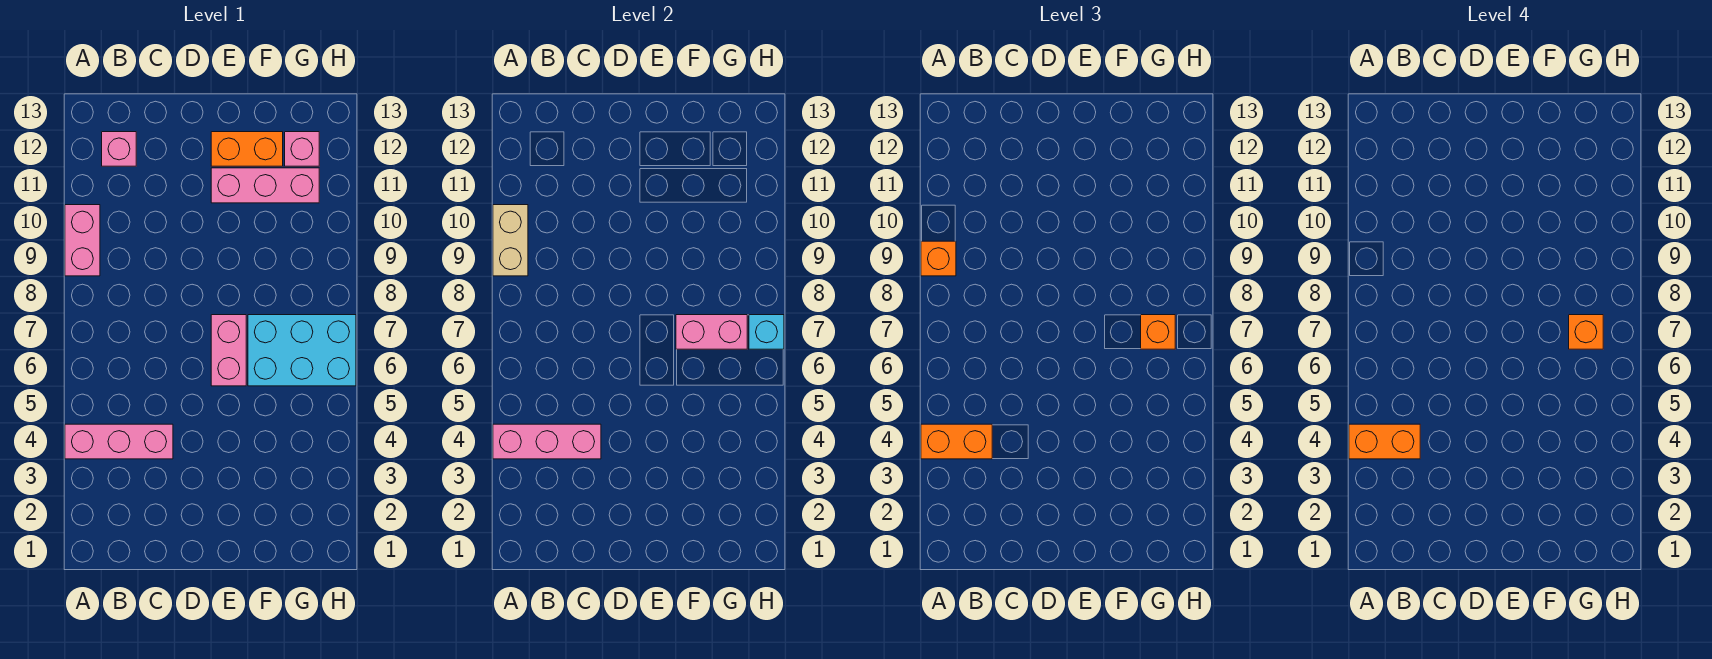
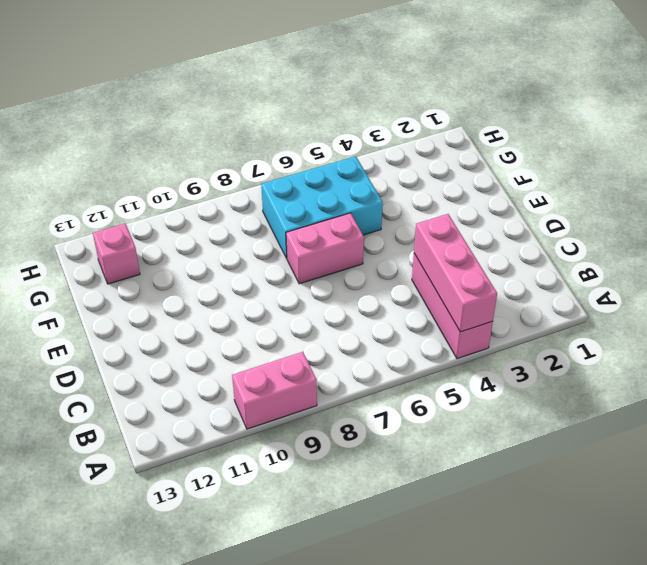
cyan 2x3 brick [261,156,383,258] -> cyan 2x3 brick turned to [248,315,356,386]
none -> pink 1x1 brick [102,132,136,166]
none -> pink 1x3 brick [211,168,319,203]
none -> orange 1x2 brick [211,132,283,166]

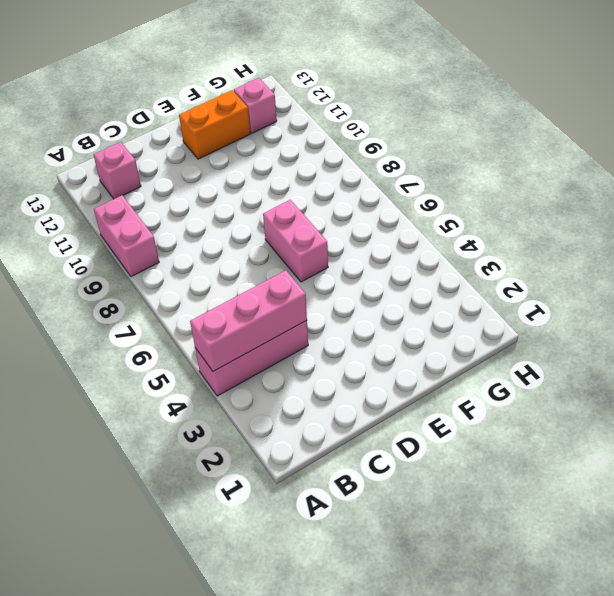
none -> pink 1x3 brick [211,168,319,203]
none -> cyan 2x3 brick [248,315,356,386]
none -> tan 1x2 brick [493,205,528,276]

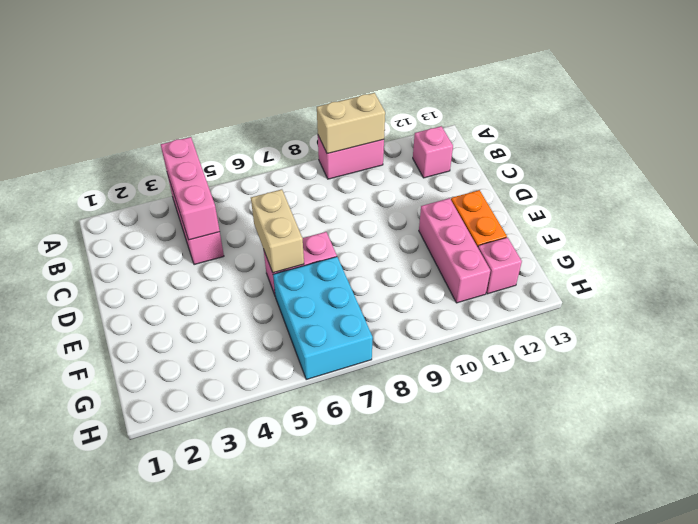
tan 1x2 brick [251,189,304,273] -> none
none -> pink 1x2 brick [676,315,747,349]
none -> cyan 1x1 brick [749,315,784,349]
none -> orange 1x2 brick [921,424,992,459]

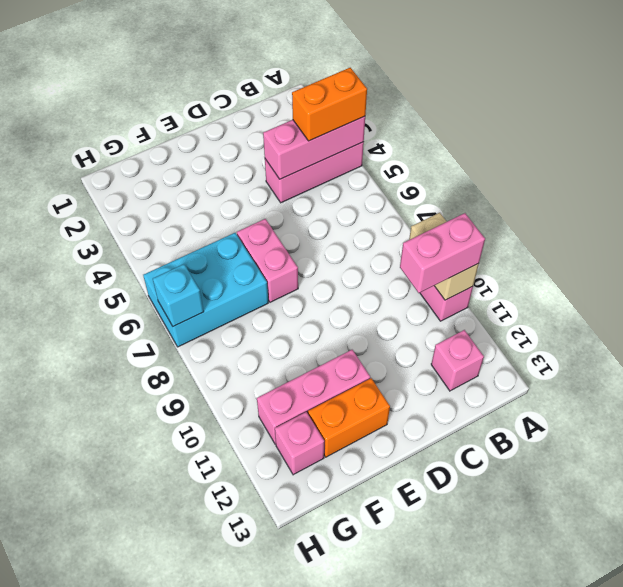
pink 1x2 brick [400,213,485,293] -> pink 1x2 brick moved to [676,315,747,349]
none -> orange 1x1 brick [921,241,956,276]
none -> orange 1x1 brick [1141,315,1175,349]
none -> orange 1x2 brick [1349,424,1420,459]

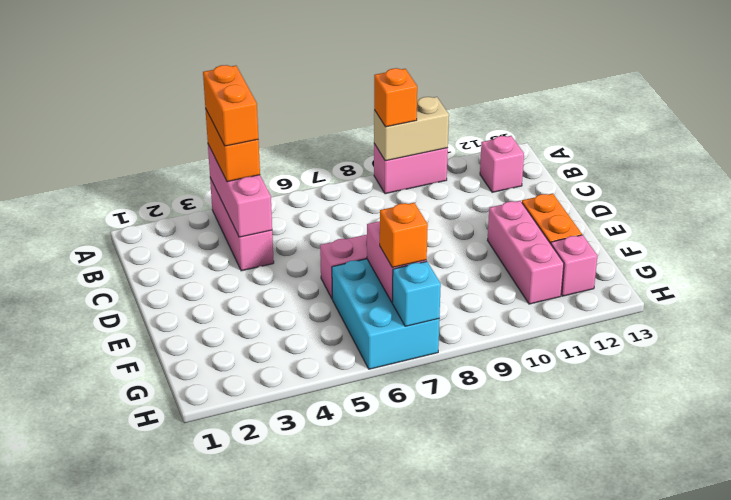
none -> orange 1x1 brick [1569,315,1603,349]

